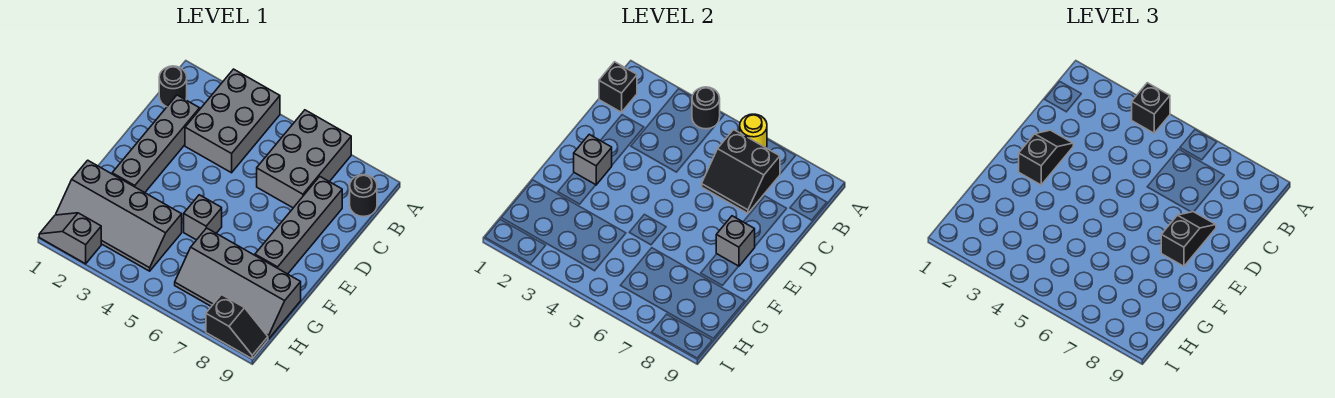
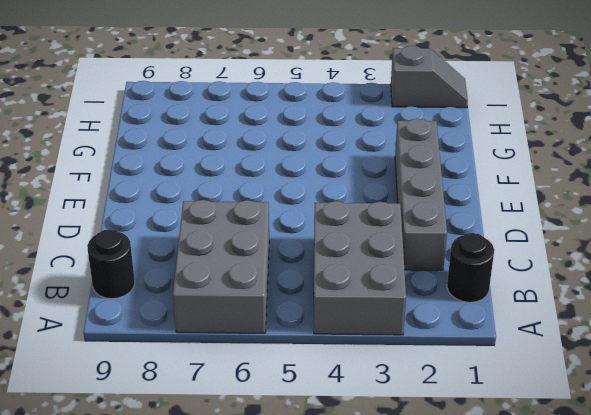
none -> grey 1x4 brick [255,177,342,274]
none -> grey 1x1 brick [184,195,222,240]
none -> grey 2x4 slope [56,160,182,271]

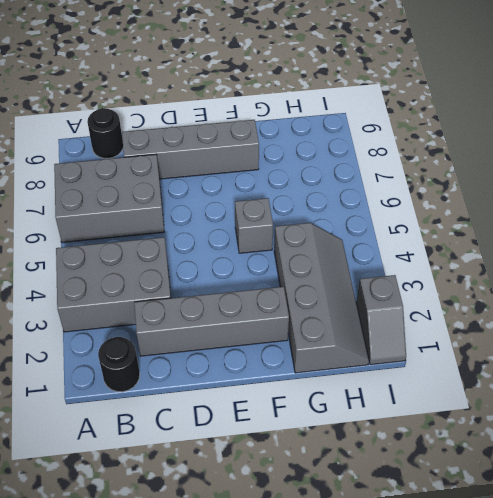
none -> grey 2x4 slope [175,228,301,339]
none -> black 1x2 slope [206,295,268,359]
none -> black 1x1 round brick [692,87,720,129]

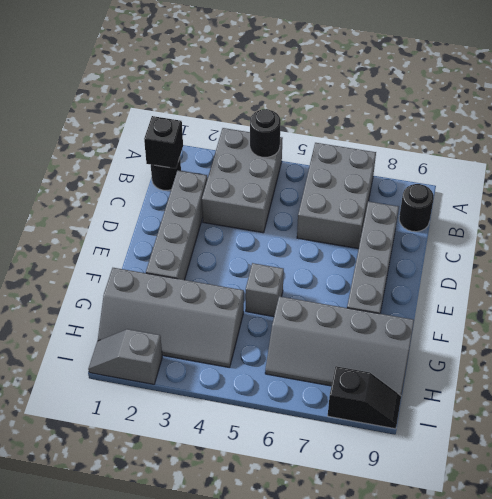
none -> yellow 1x1 round brick [740,114,767,148]
none -> black 2x2 slope [702,130,780,213]
none -> grey 1x1 brick [574,134,612,185]

